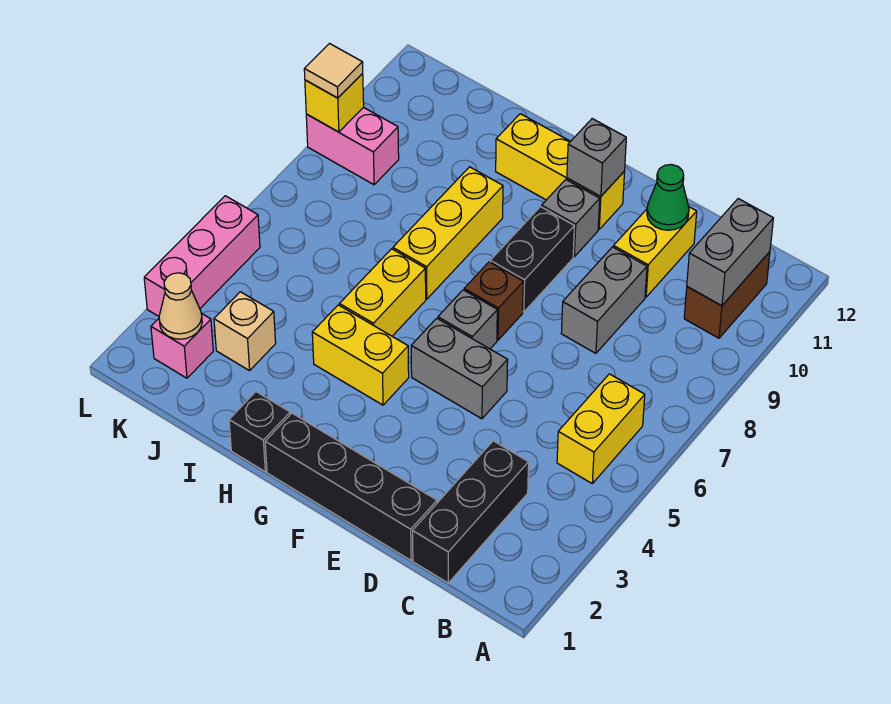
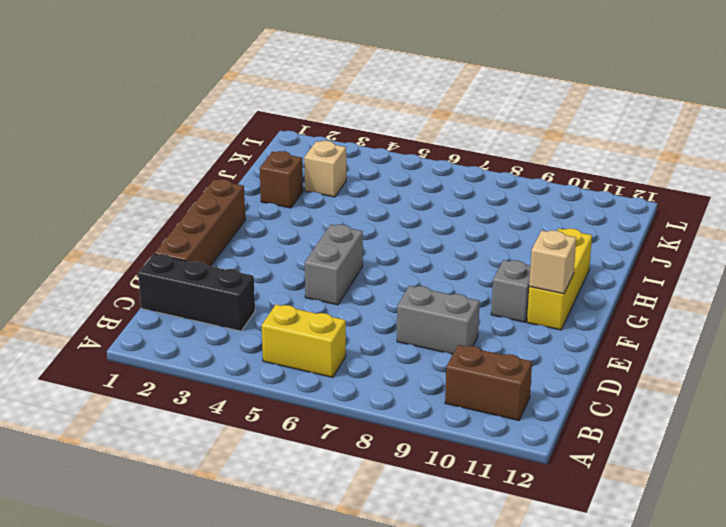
brown 1x4 brick [154,179,245,266] -> black 1x4 brick [265,413,437,560]
tan 1x1 brick [529,230,576,294] -> grey 1x1 brick [567,119,626,197]
brown 1x1 brick [260,151,303,208] -> brown 1x1 brick moved to [464,262,523,340]
none -> yellow 1x2 brick [614,207,697,297]
none -> grey 1x1 brick [438,290,497,349]
none -> black 1x2 brick [490,207,574,312]

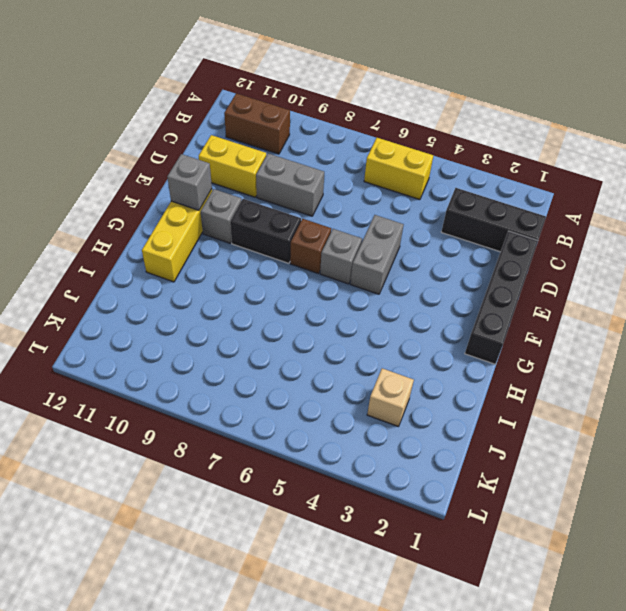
none -> yellow 1x2 brick [312,305,409,405]
none -> black 1x1 brick [229,392,290,472]
none -> yellow 1x2 brick [339,249,426,336]

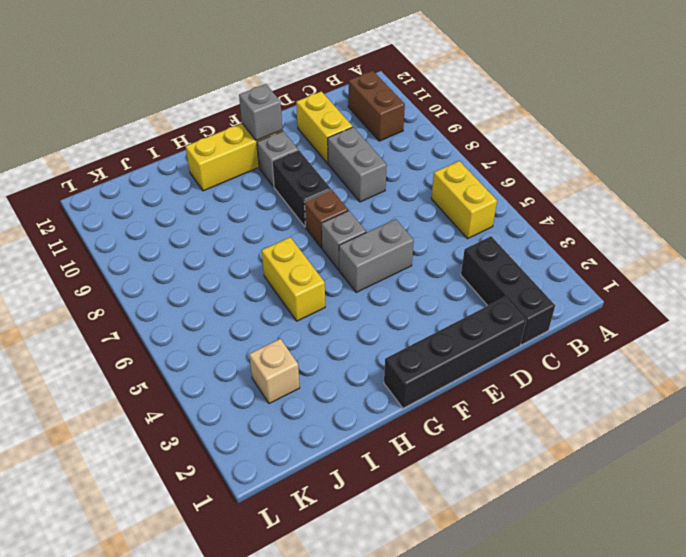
none -> yellow 1x2 brick [312,305,409,405]
none -> black 1x1 brick [229,392,290,472]
none -> yellow 1x3 brick [393,167,503,299]

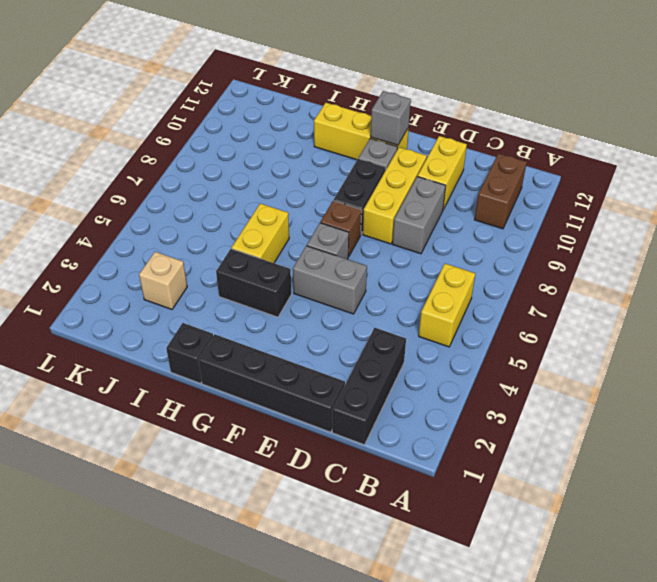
yellow 1x3 brick [363,147,427,244] -> yellow 1x3 brick moved to [393,167,503,299]
black 1x2 brick [216,249,292,317] -> yellow 1x2 brick [312,305,409,405]
none -> pink 1x1 brick [151,313,213,378]
none -> pink 1x2 brick [306,107,399,185]
none -> pink 1x3 brick [144,196,260,316]

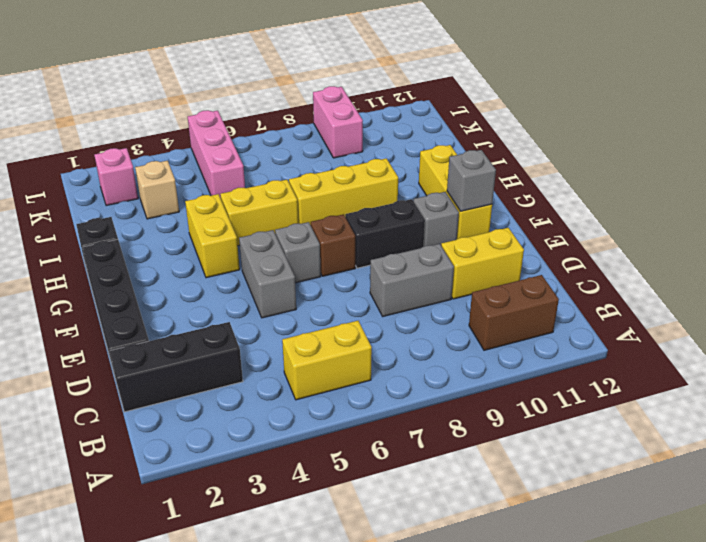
pink 1x3 brick [188,110,245,198] -> pink 1x3 brick turned to [144,196,260,316]
none -> grey 1x2 brick [687,199,773,306]
none -> green 1x1 cone [647,165,689,230]
none -> tan 1x1 cone [159,273,202,339]

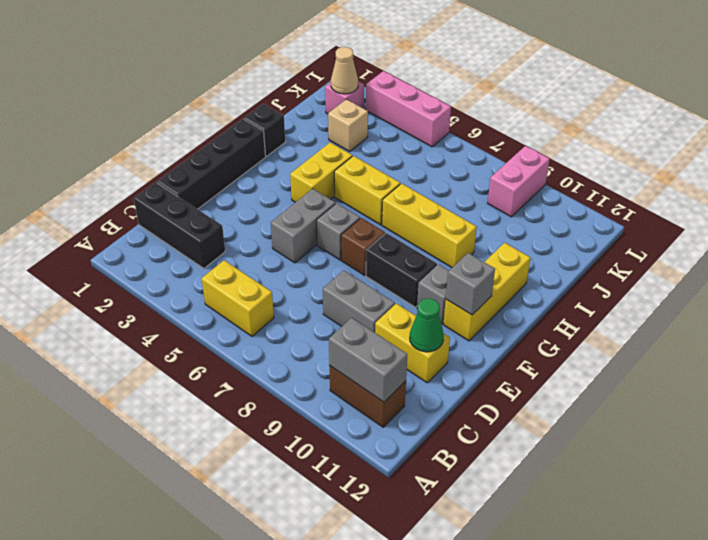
none -> yellow 1x1 brick [305,74,364,132]
none -> tan 1x1 tile [304,44,363,98]

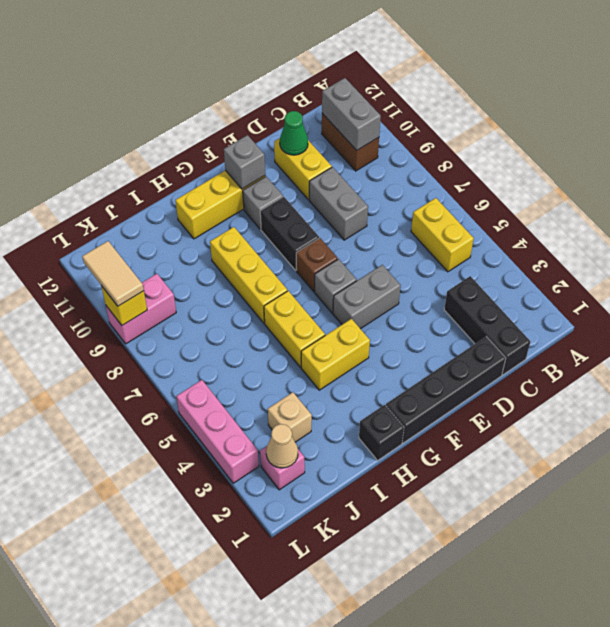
tan 1x2 tile [82,241,144,306] -> tan 1x1 tile [304,44,363,98]

